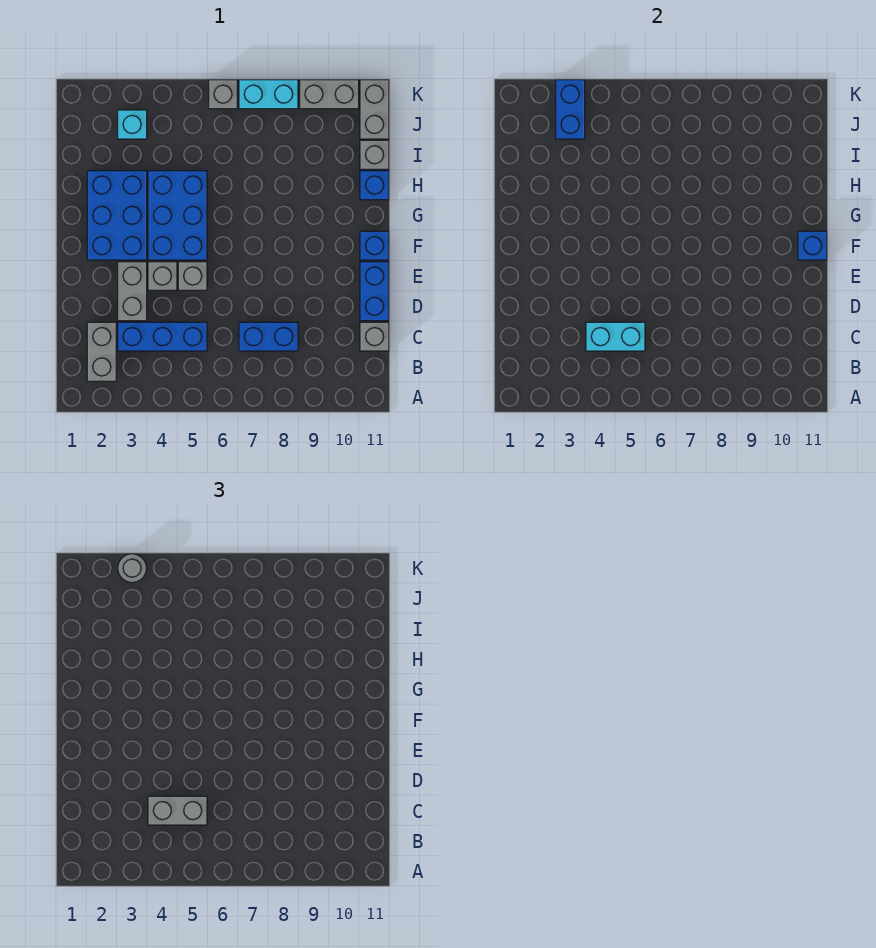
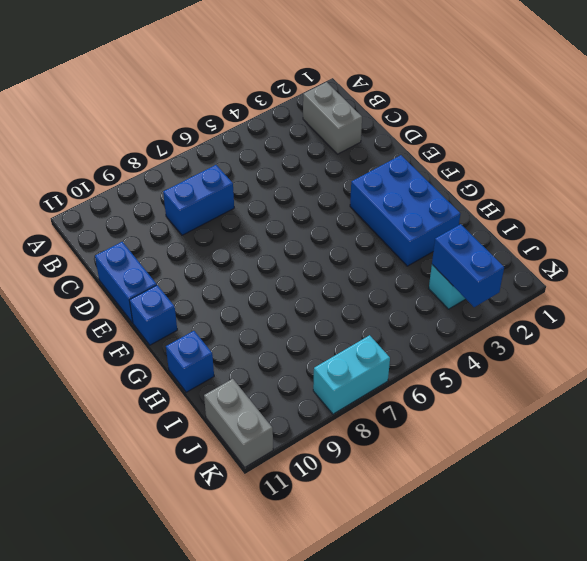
none -> blue 1x3 brick [118,322,207,351]
none -> grey 1x1 brick [360,322,389,351]
none -> grey 1x2 brick [118,262,147,321]

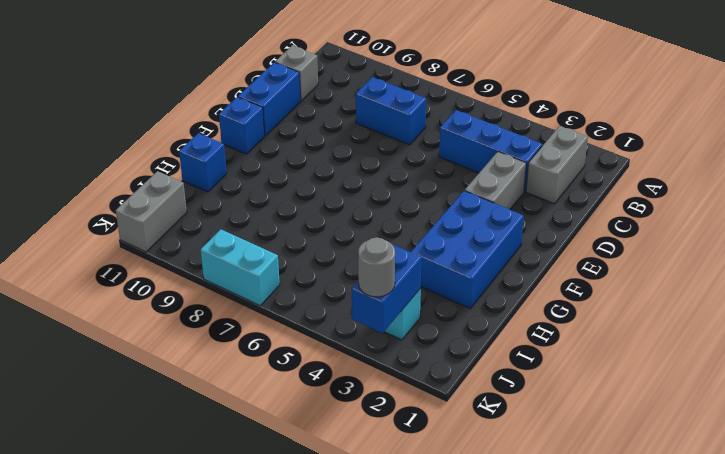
none -> grey 1x1 brick [148,262,177,290]
none -> grey 1x1 brick [178,262,207,290]
none -> blue 2x3 brick [148,171,207,260]

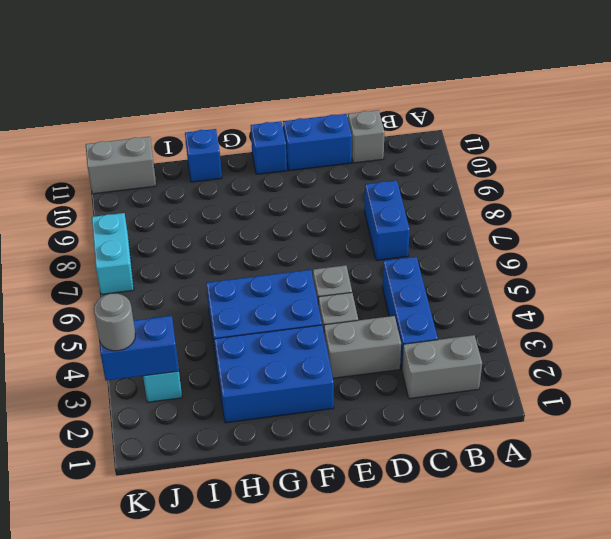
none -> grey 1x1 brick [360,140,389,169]
none -> grey 1x1 brick [209,80,237,109]
none -> grey 1x2 brick [300,80,359,109]

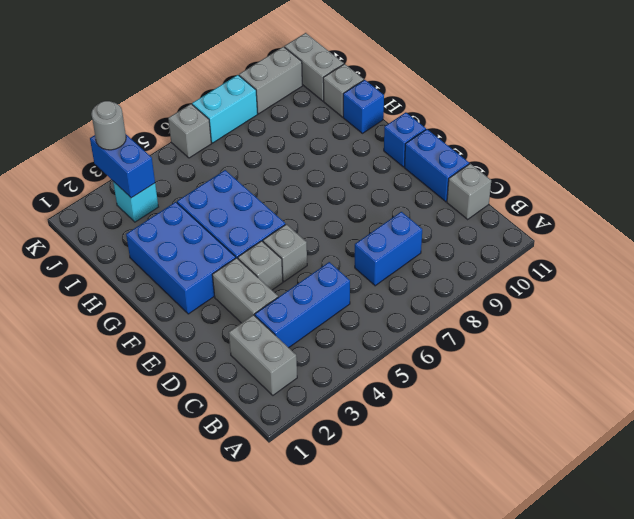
none -> cyan 1x2 brick [586,322,645,351]
none -> blue 1x1 brick [798,231,827,260]
none -> grey 1x2 brick [148,796,207,825]

